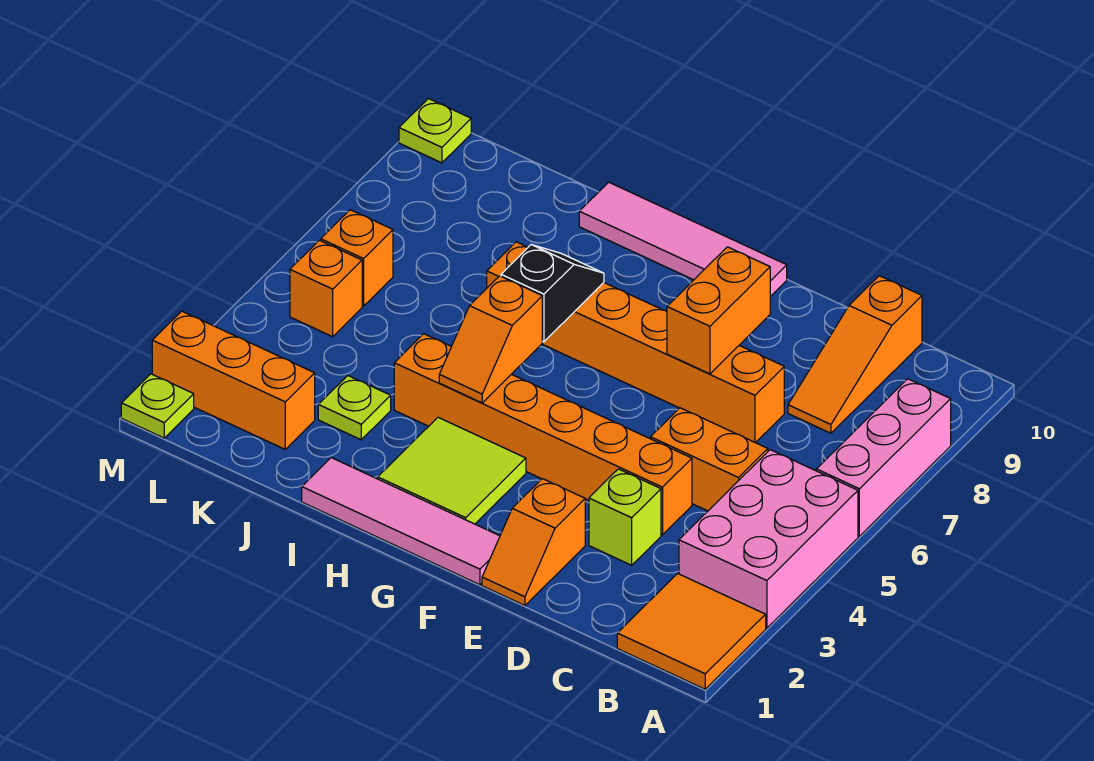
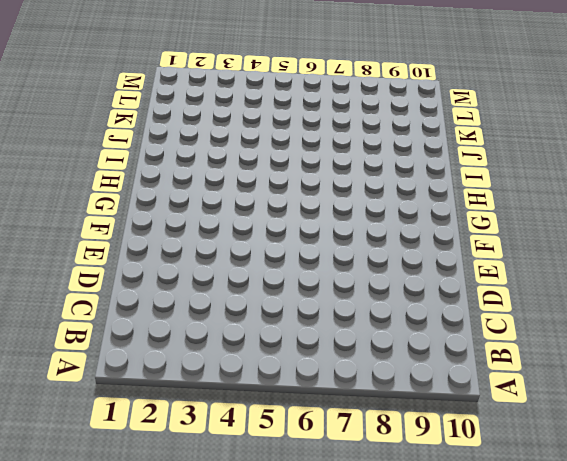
none -> orange 2x2 tile [617,574,766,689]
none -> pink 2x3 brick [679,450,858,628]
none -> pink 1x3 brick [817,379,951,536]

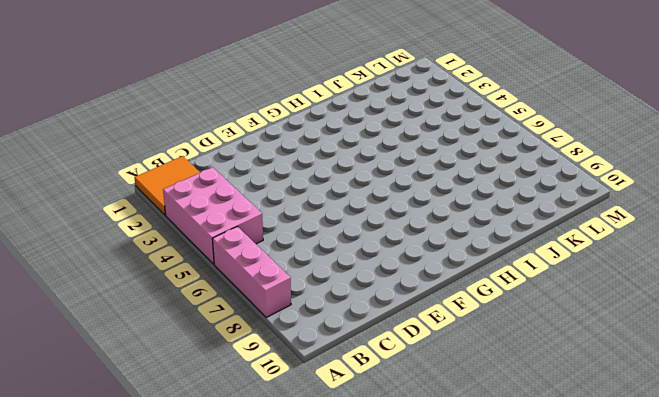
none -> orange 1x2 brick [651,408,768,511]
none -> orange 1x3 slope [788,276,922,433]
none -> lime 1x1 brick [589,469,661,565]

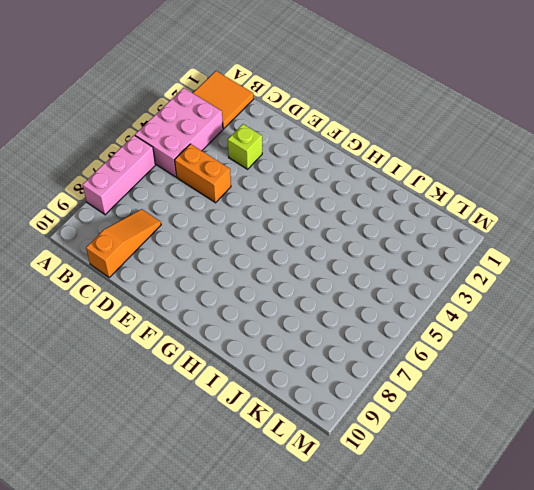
none -> orange 1x6 brick [394,334,692,535]
none -> orange 1x6 brick [487,242,784,443]
none -> orange 1x2 slope [482,479,585,606]

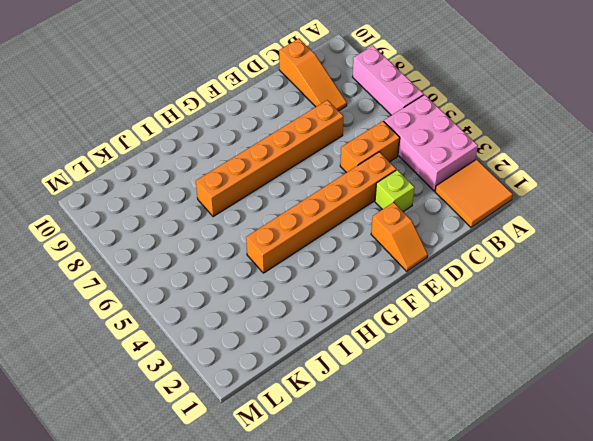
none -> pink 1x4 tile [302,458,500,585]
none -> pink 1x4 tile [579,182,787,297]
none -> lime 2x2 tile [378,417,526,524]

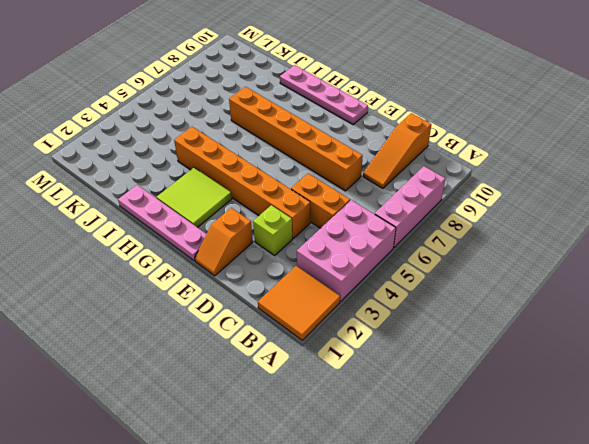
pink 1x4 plate [118,185,206,261] -> pink 1x4 tile [302,458,500,585]
pink 1x4 plate [280,65,368,125] -> pink 1x4 tile [579,182,787,297]
none -> lime 1x1 plate [318,376,391,440]
none -> orange 1x3 brick [152,311,315,449]
none -> orange 1x1 brick [290,240,362,337]

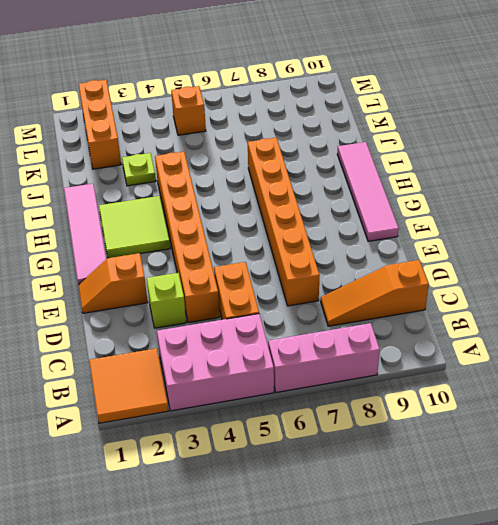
none -> orange 1x1 brick [321,210,393,306]
none -> lime 1x1 plate [121,374,194,438]
none -> lime 1x1 plate [399,99,471,163]

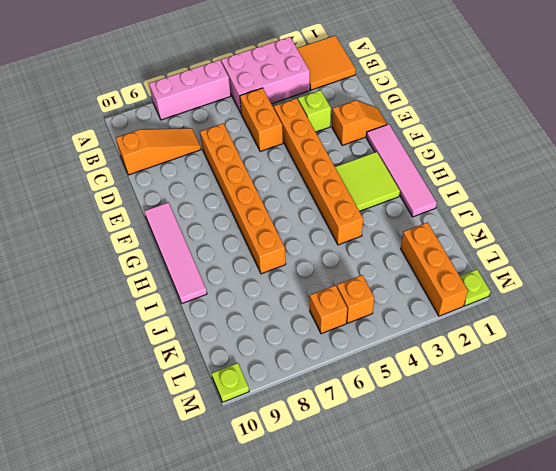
none -> lime 1x1 plate [318,376,391,440]
none -> orange 1x2 brick [667,247,770,374]
none -> orange 1x2 slope [439,276,542,403]

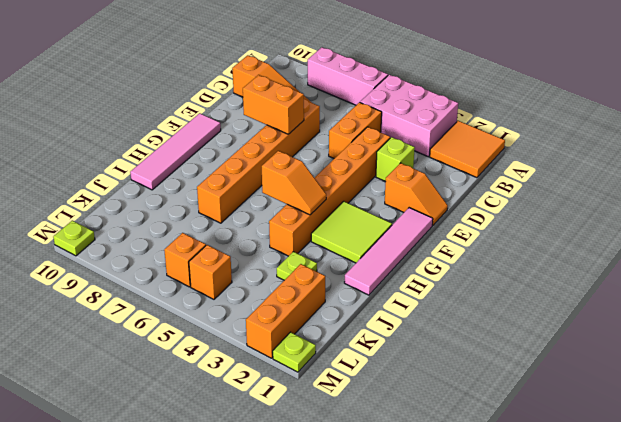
none -> black 1x2 slope [501,245,604,342]

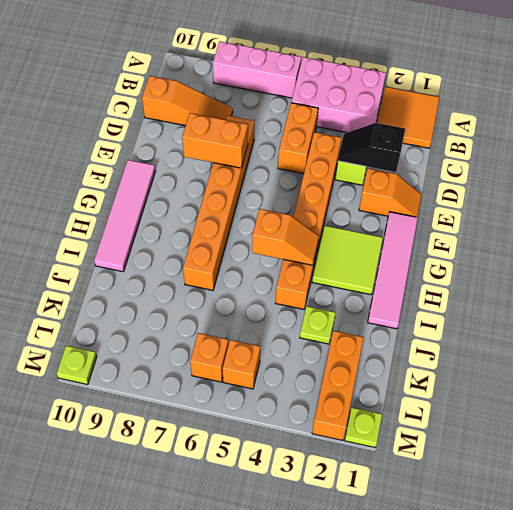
black 1x2 slope [338,123,405,172] -> black 1x2 slope moved to [501,245,604,342]

